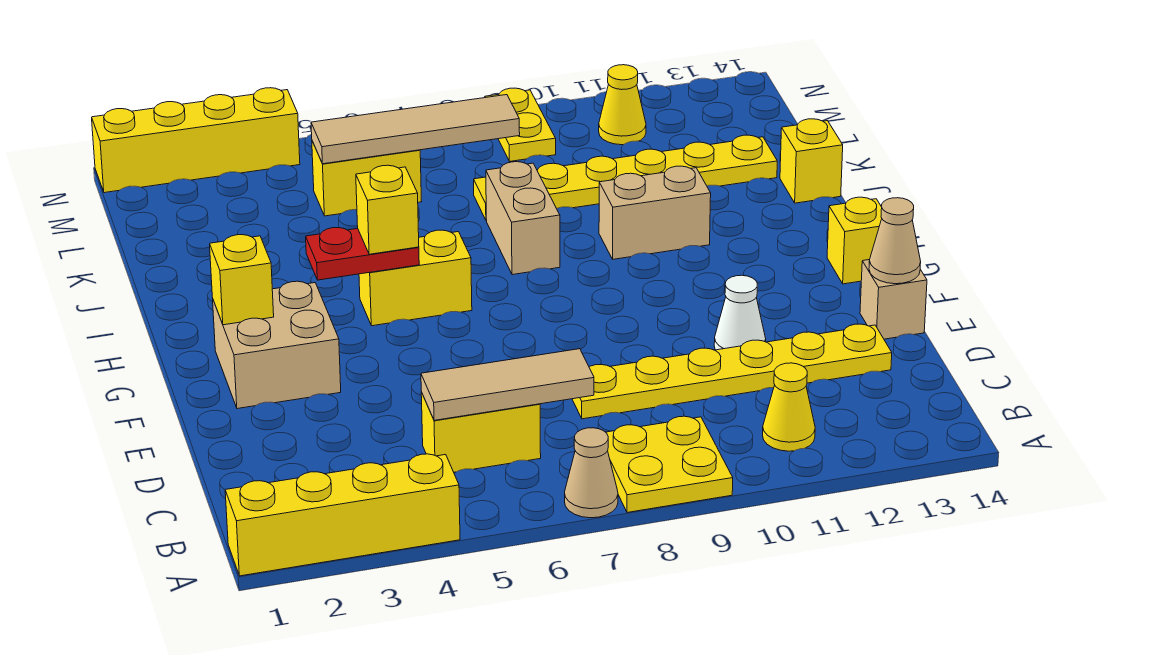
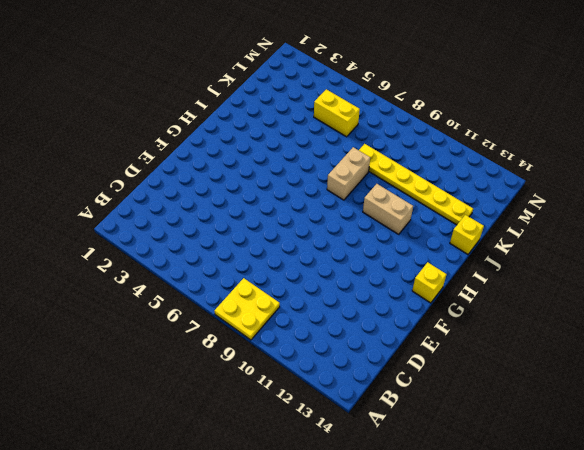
none -> yellow 1x4 brick [225,454,460,576]
none -> tan 1x1 cone [565,428,618,518]
none -> yellow 1x1 cone [763,363,815,451]

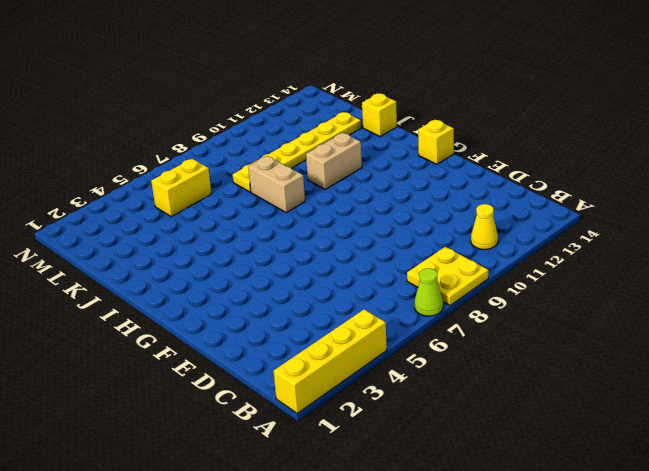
lime 1x1 cone [414,268,443,316] -> tan 1x1 cone [565,428,618,518]
none -> yellow 1x2 brick [421,392,541,472]
none -> yellow 1x6 plate [572,324,892,419]
none -> white 1x1 cone [714,275,766,350]

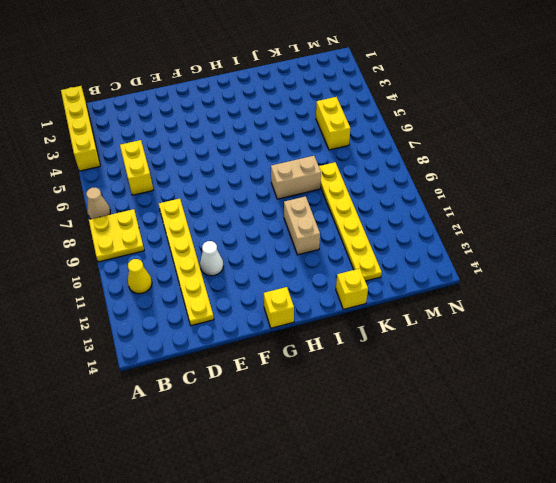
none -> tan 1x1 brick [860,260,927,339]
none -> tan 2x2 brick [213,281,341,409]
none -> yellow 1x2 brick [359,230,472,326]

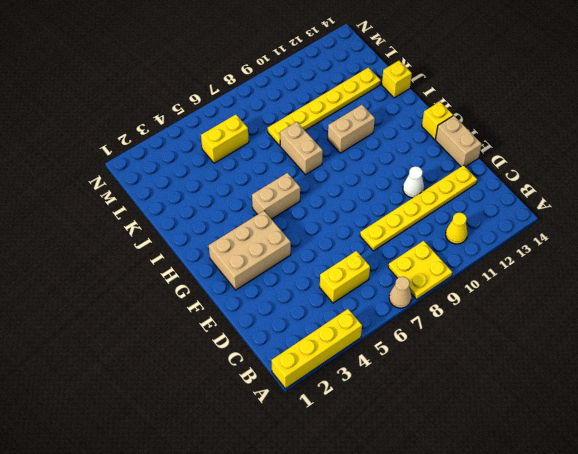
tan 1x2 brick [435,116,482,167] -> tan 1x1 brick [860,260,927,339]
tan 2x3 brick [209,211,291,290] -> tan 2x2 brick [213,281,341,409]
tan 1x2 brick [252,173,300,219] -> yellow 1x2 brick [359,230,472,326]
none -> yellow 1x2 plate [485,88,556,161]
none -> yellow 1x1 cone [599,65,646,145]
none -> yellow 1x4 brick [92,88,300,193]

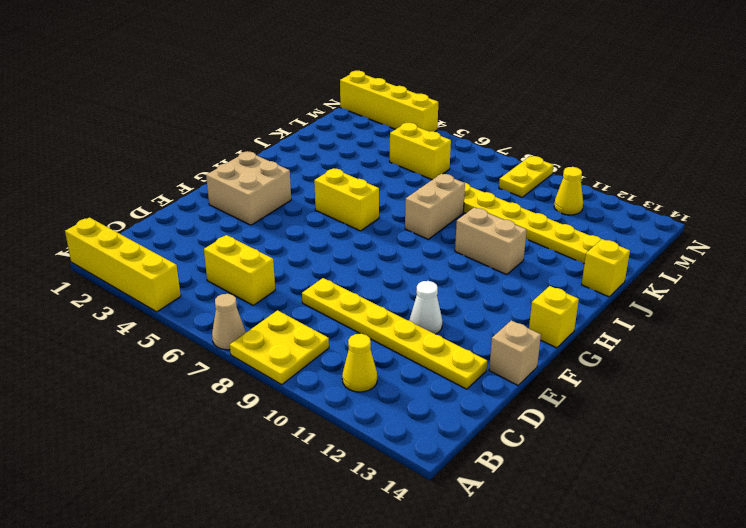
none -> tan 1x3 tile [421,349,594,420]
none -> tan 1x1 cone [869,198,921,284]
none -> yellow 1x1 brick [210,235,274,325]

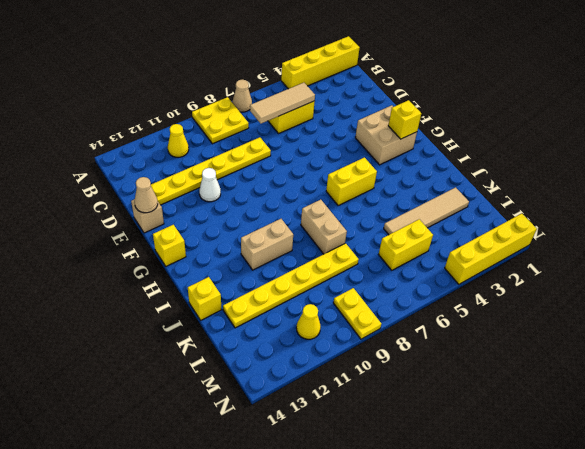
tan 1x4 tile [384,187,469,235] -> tan 1x4 tile moved to [311,95,520,164]
none -> red 1x2 plate [306,228,419,280]
none -> yellow 1x1 brick [356,165,419,254]

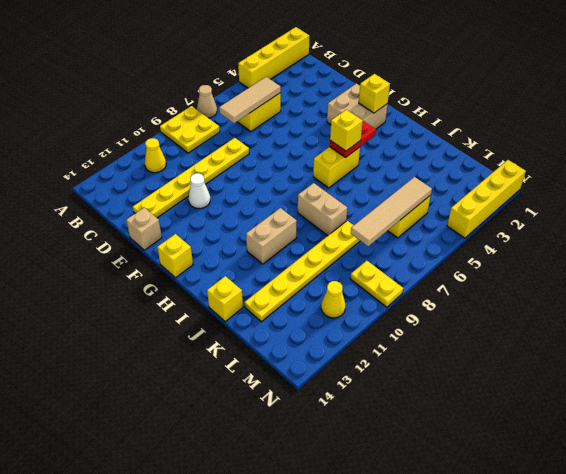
none -> tan 1x1 cone [869,198,921,284]

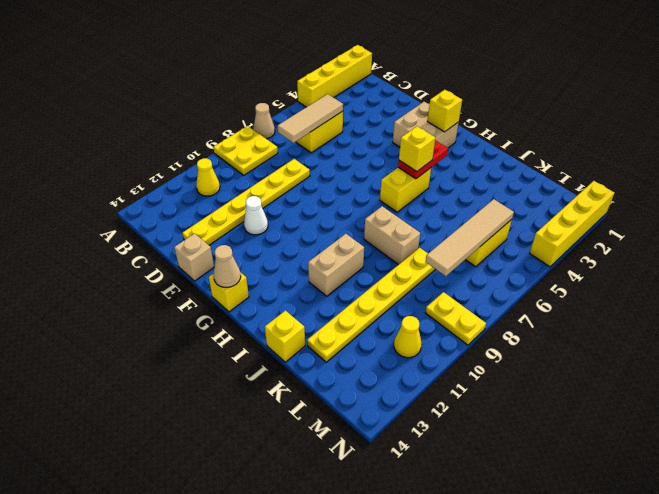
tan 1x1 cone [213,245,241,287] -> tan 1x1 cone moved to [869,198,921,284]

